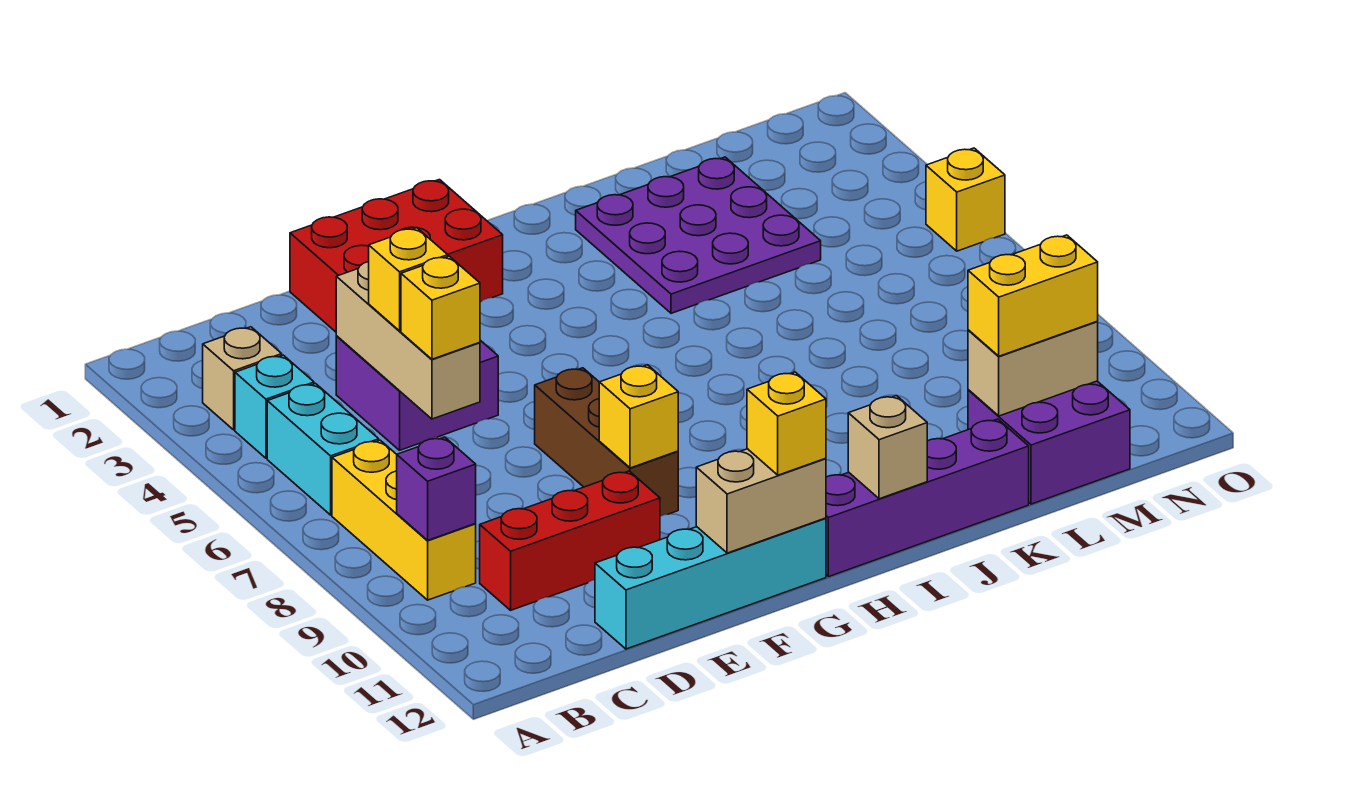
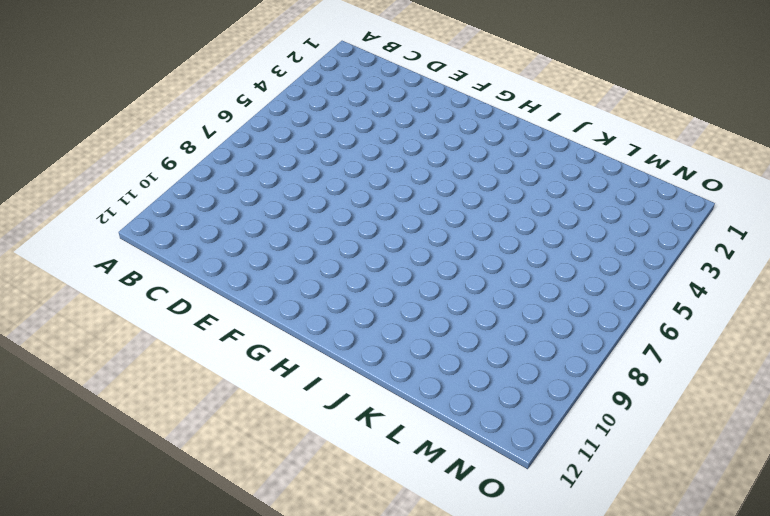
none -> tan 1x1 brick [203,327,282,430]
none -> cyan 1x1 brick [235,355,314,458]
none -> cyan 1x2 brick [267,384,379,515]

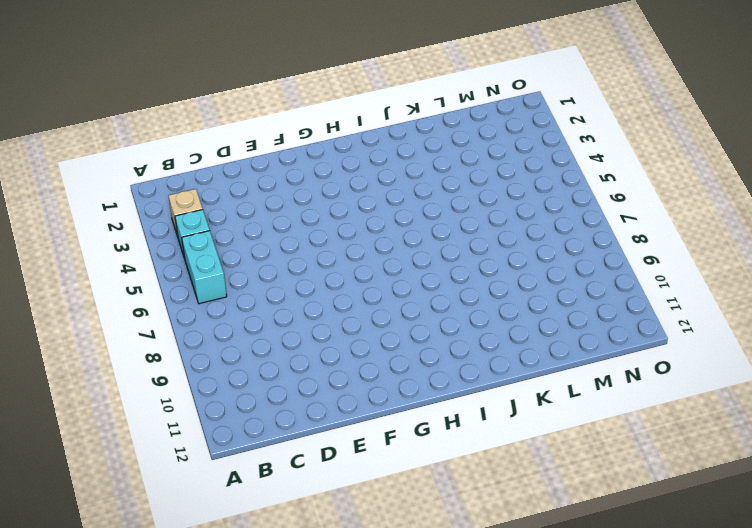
none -> yellow 1x3 brick [332,440,476,600]
none -> red 1x3 brick [480,471,660,610]
none -> purple 2x2 brick [336,336,498,450]

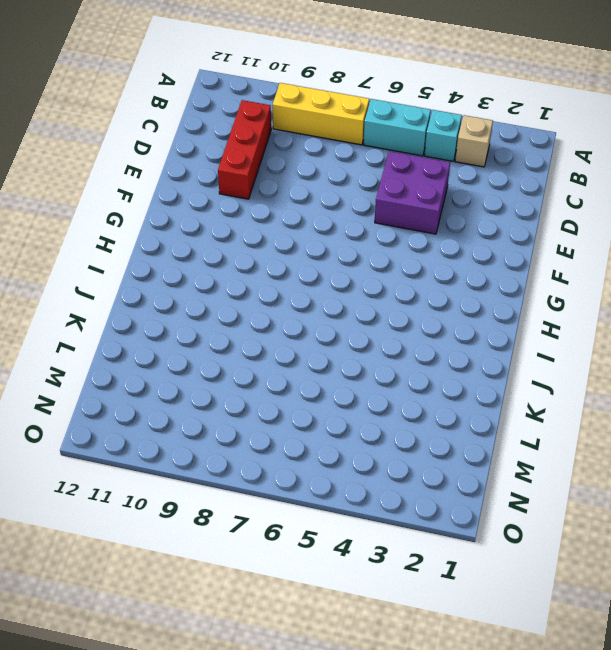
none -> cyan 1x4 brick [595,518,826,649]
none -> red 2x3 brick [290,180,503,332]
none -> brown 1x3 brick [535,368,678,516]

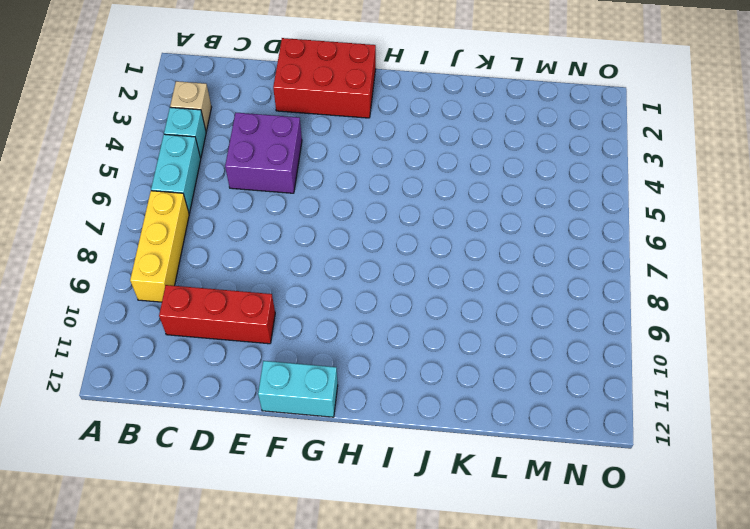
cyan 1x2 brick [258,361,338,417] -> cyan 1x4 brick [595,518,826,649]
none -> brown 1x3 brick [535,368,678,516]
none -> purple 1x4 brick [826,419,1029,577]
none -> purple 3x3 plate [576,157,821,313]

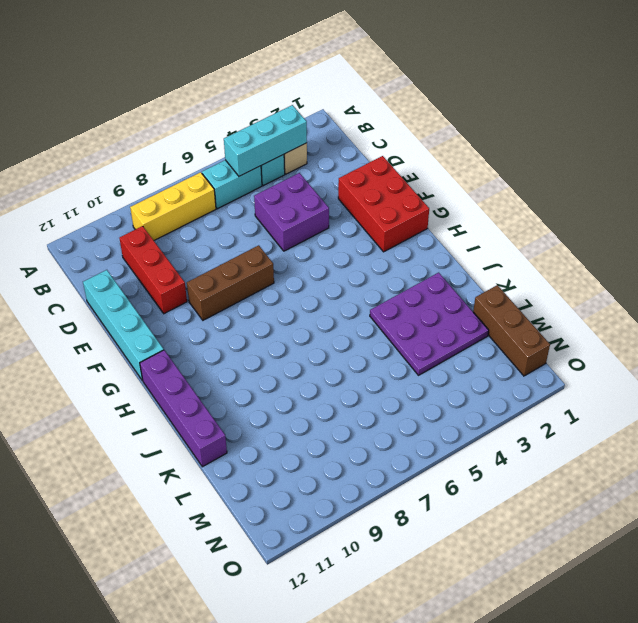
cyan 1x3 brick [224,105,307,176] -> none
brown 1x3 brick [473,285,550,376] -> none
none -> purple 2x2 brick [968,381,1130,504]
none -> yellow 1x1 brick [926,148,1005,251]
none -> purple 1x1 brick [397,437,476,540]

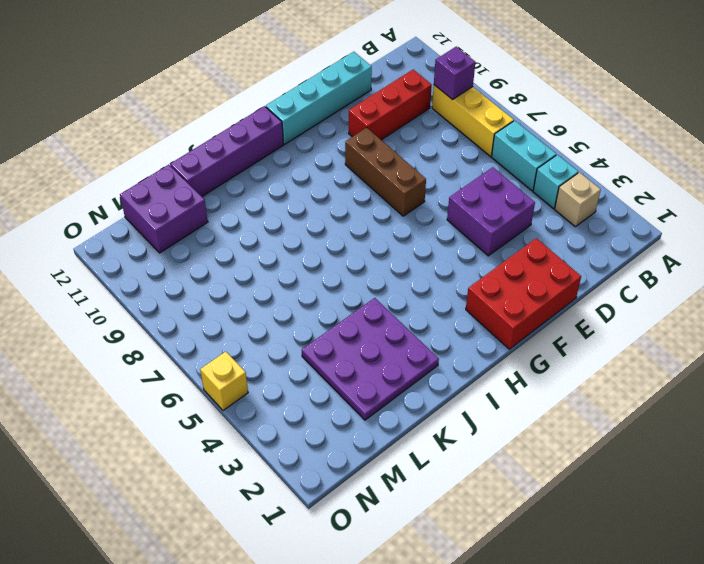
none -> tan 1x3 brick [336,261,480,419]
none -> yellow 1x1 brick [599,365,678,468]
none -> tan 1x2 brick [696,449,826,553]

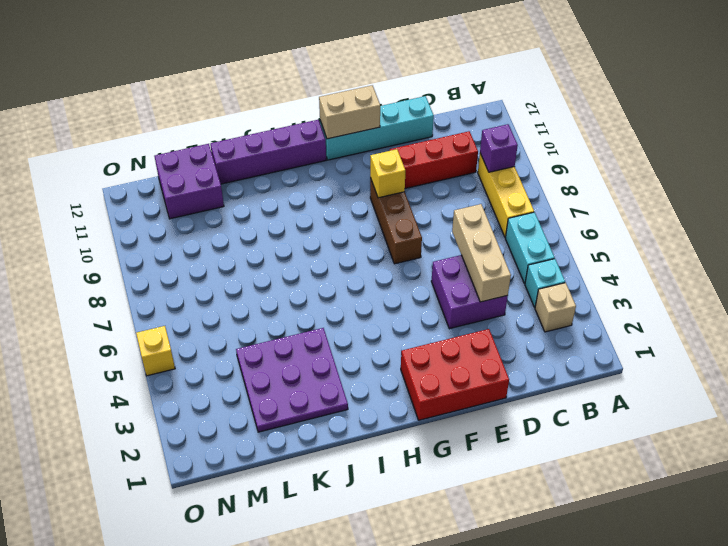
none -> tan 1x1 brick [848,396,927,499]
none -> tan 1x2 brick [968,322,1098,416]
none -> yellow 1x1 brick [369,228,448,331]

